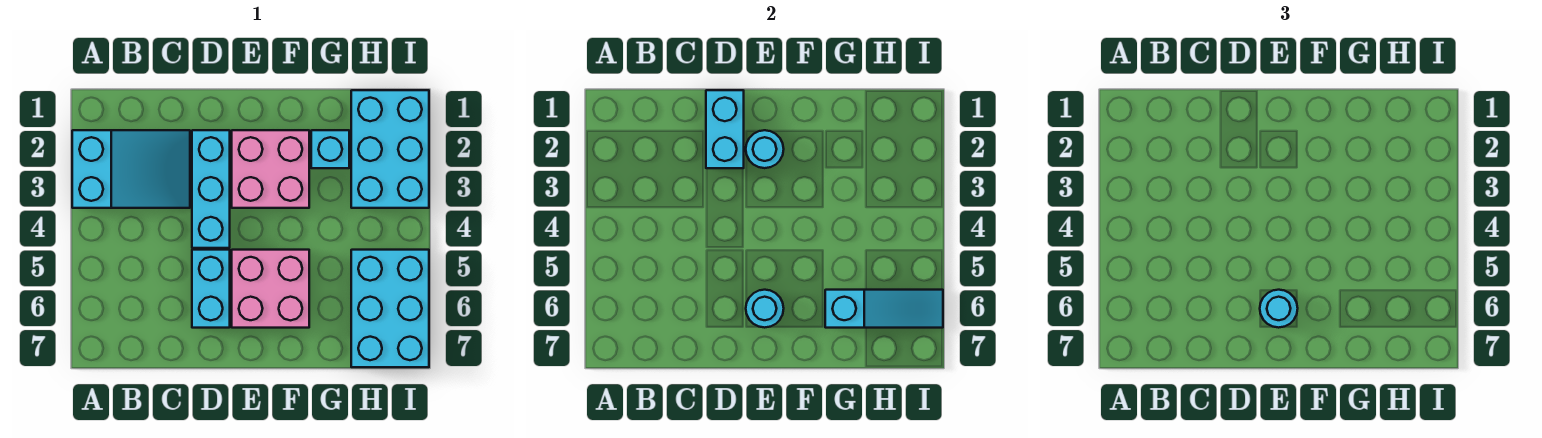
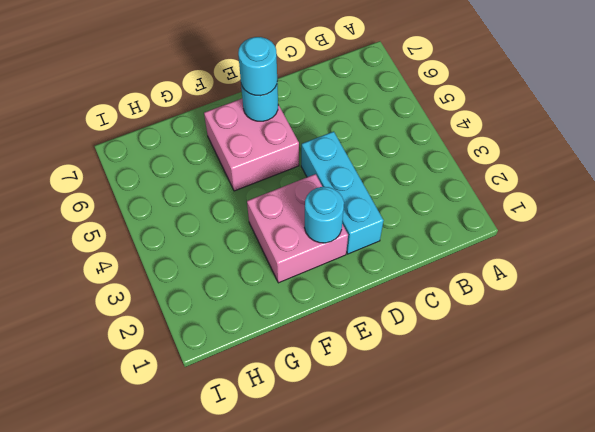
none -> cyan 2x3 slope [72,130,190,208]
none -> cyan 1x2 brick [192,250,230,328]
none -> cyan 1x1 brick [311,130,349,168]

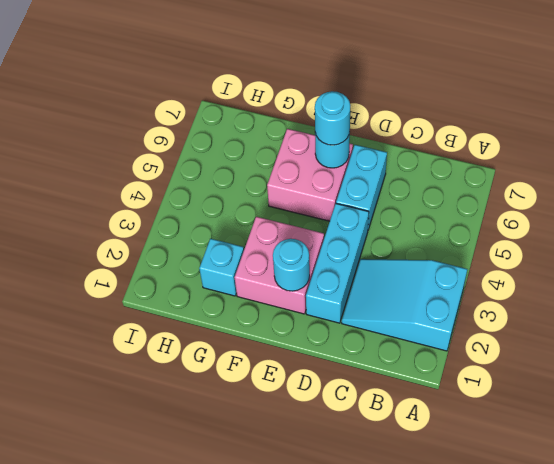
none -> cyan 2x3 brick [351,90,429,208]
none -> cyan 2x3 brick [351,250,429,367]
none -> cyan 1x2 brick [706,90,744,168]

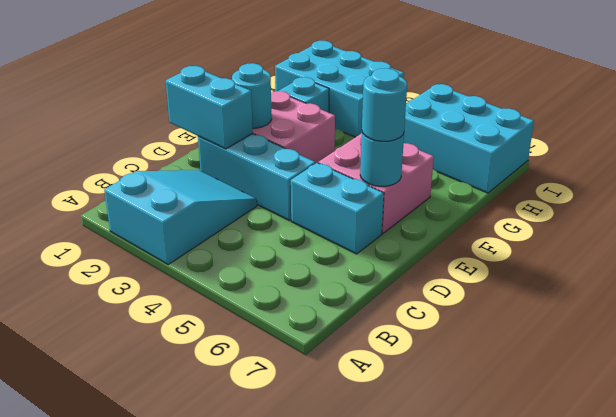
none -> cyan 1x3 slope [825,290,943,328]

